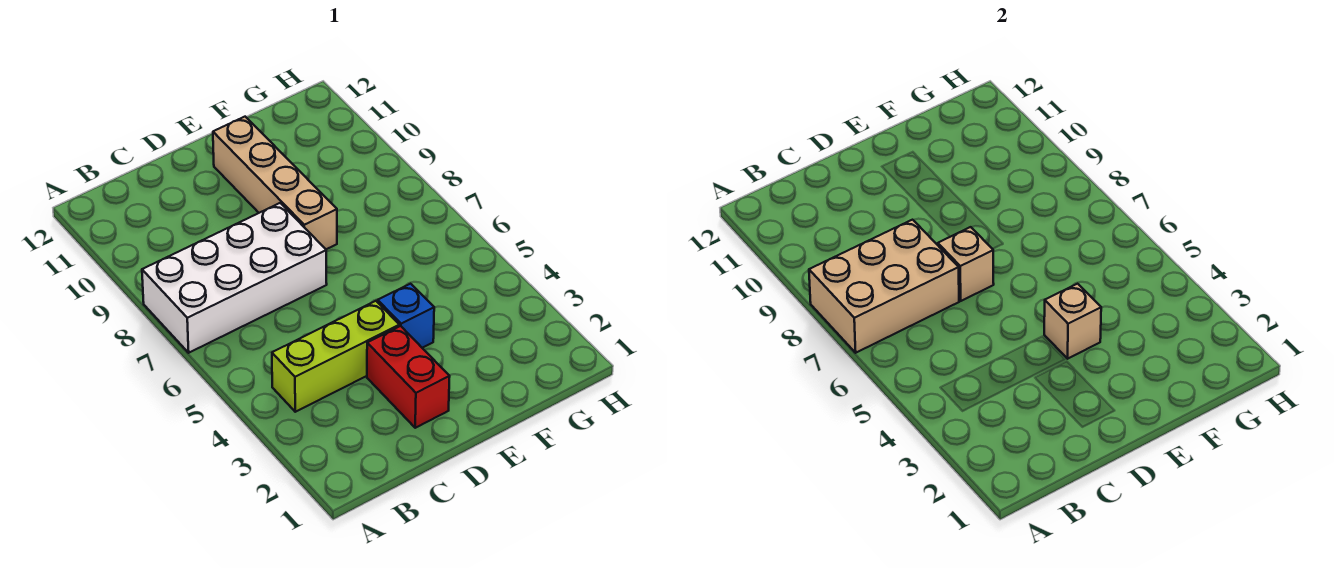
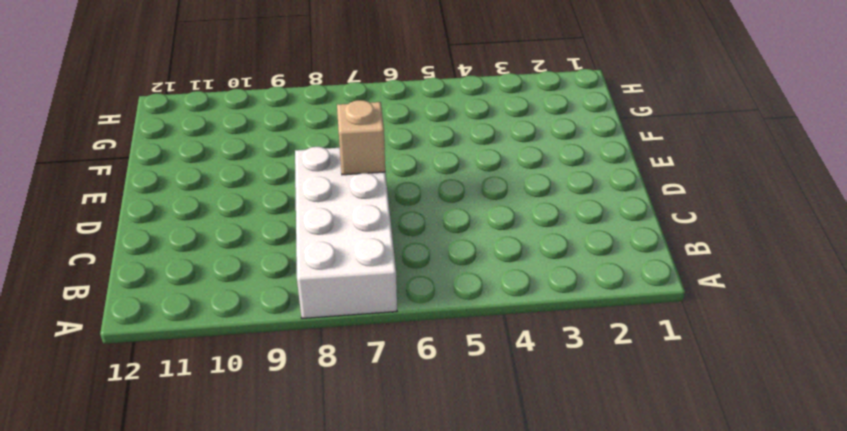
none -> lime 1x3 brick [272,301,399,412]
none -> red 1x2 brick [367,326,450,428]

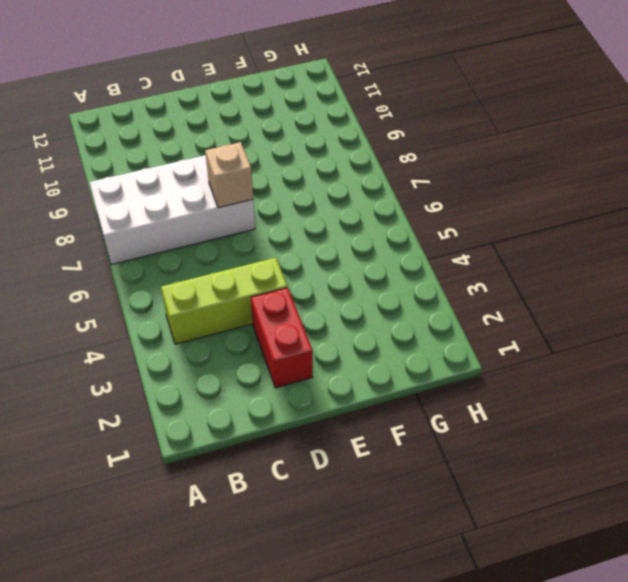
none -> blue 1x1 brick [378,284,434,348]
none -> tan 1x4 brick [213,117,337,249]

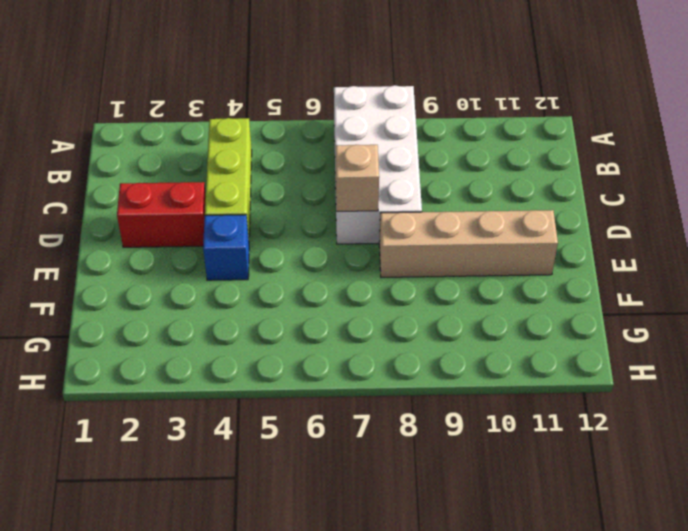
none -> tan 2x3 brick [809,220,959,353]
none -> tan 1x1 brick [1044,284,1101,359]

